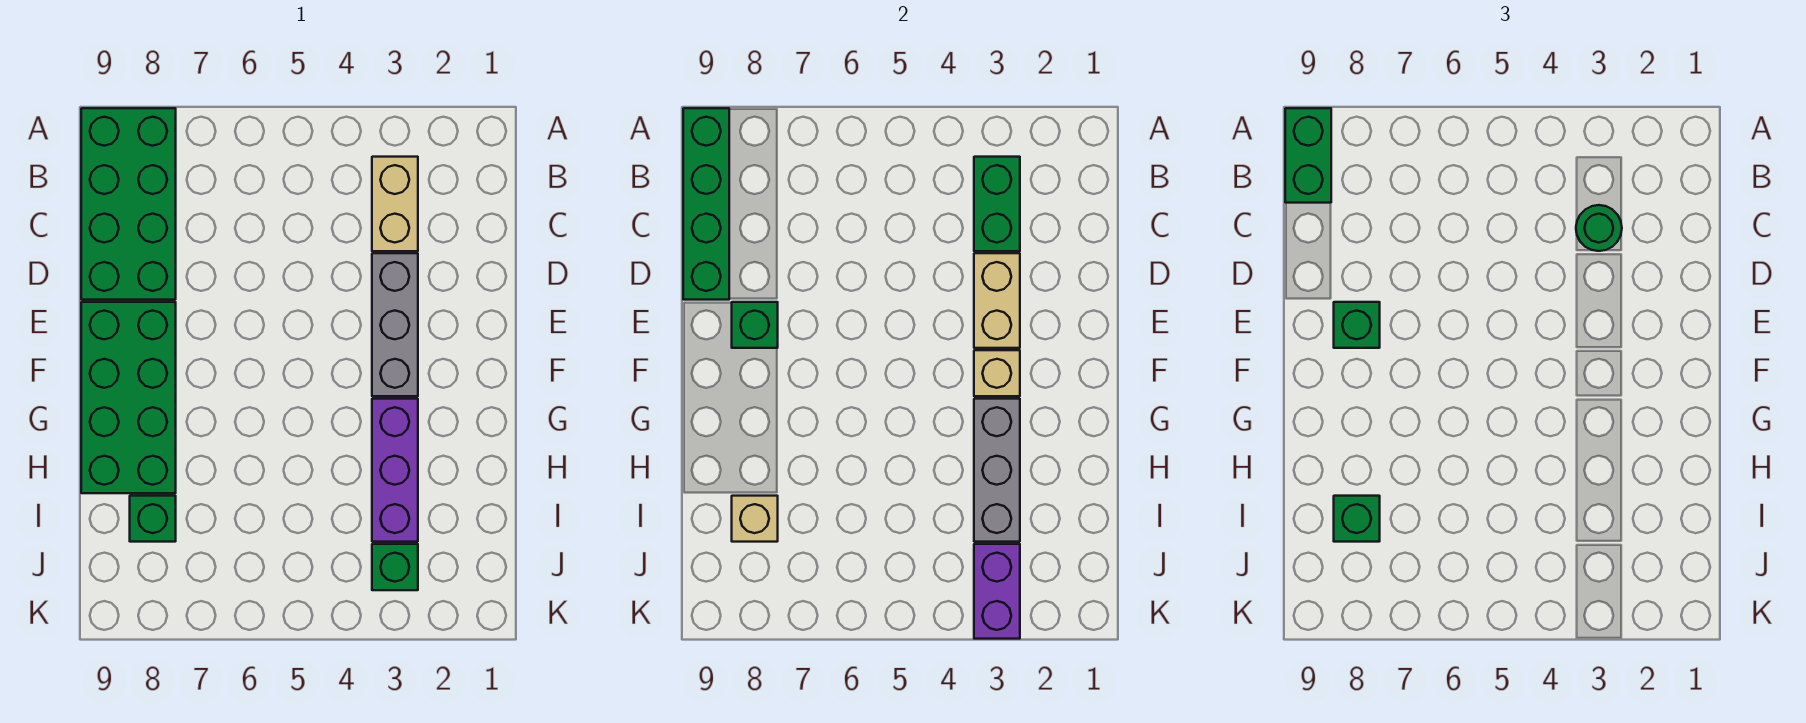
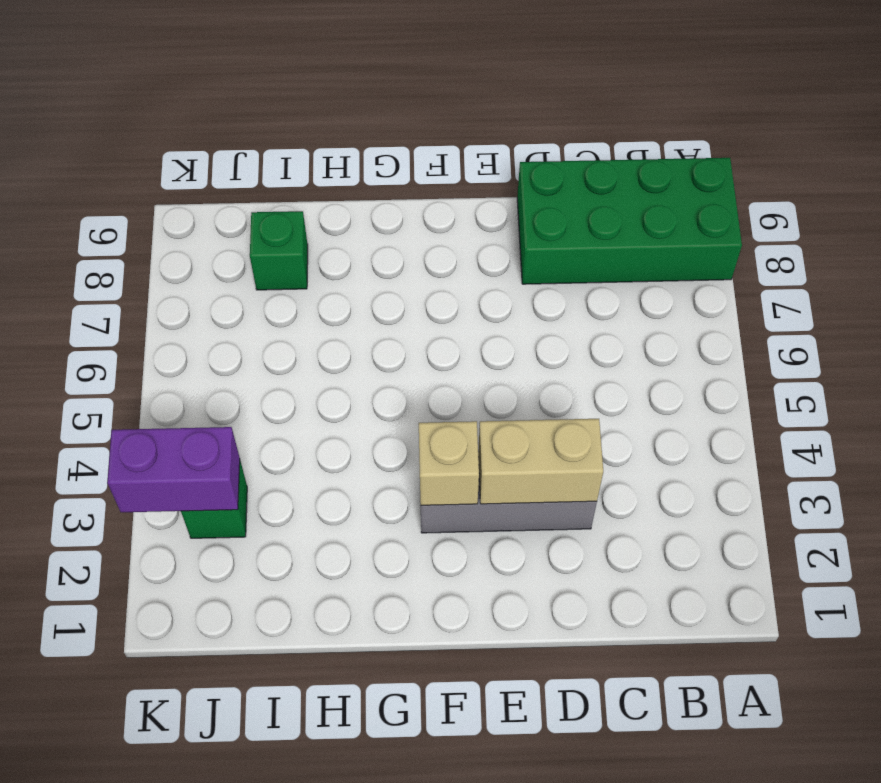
none -> tan 1x2 brick [372,157,418,251]
none -> green 2x4 brick [81,302,176,493]
none -> purple 1x3 brick [372,399,418,542]

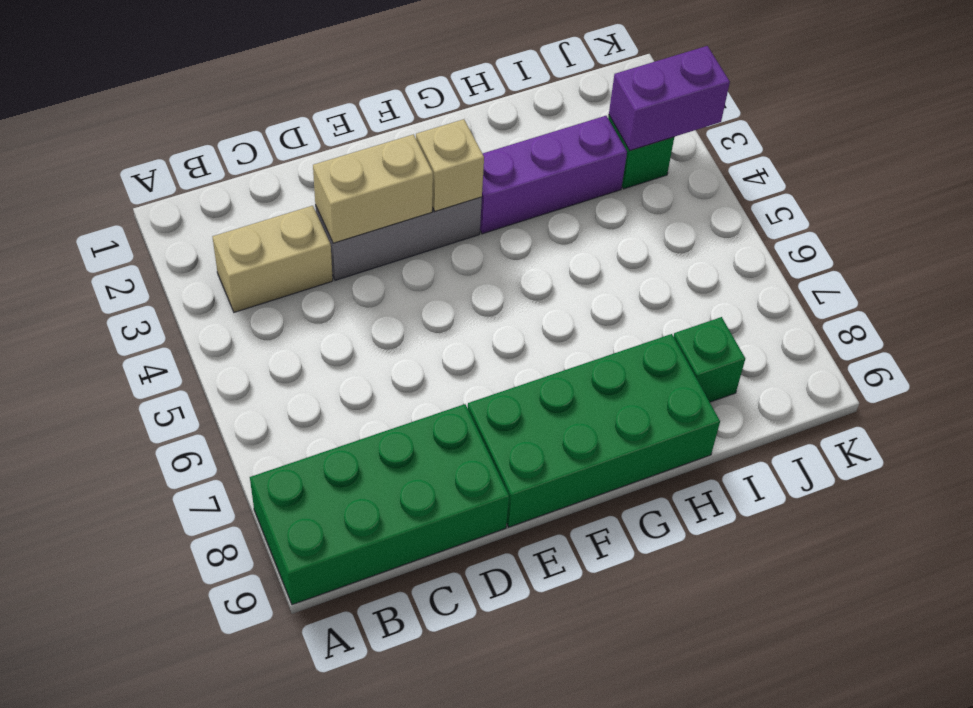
none -> green 1x4 brick [683,108,729,300]
none -> green 1x2 brick [974,157,1020,251]
none -> green 1x1 brick [732,302,778,348]

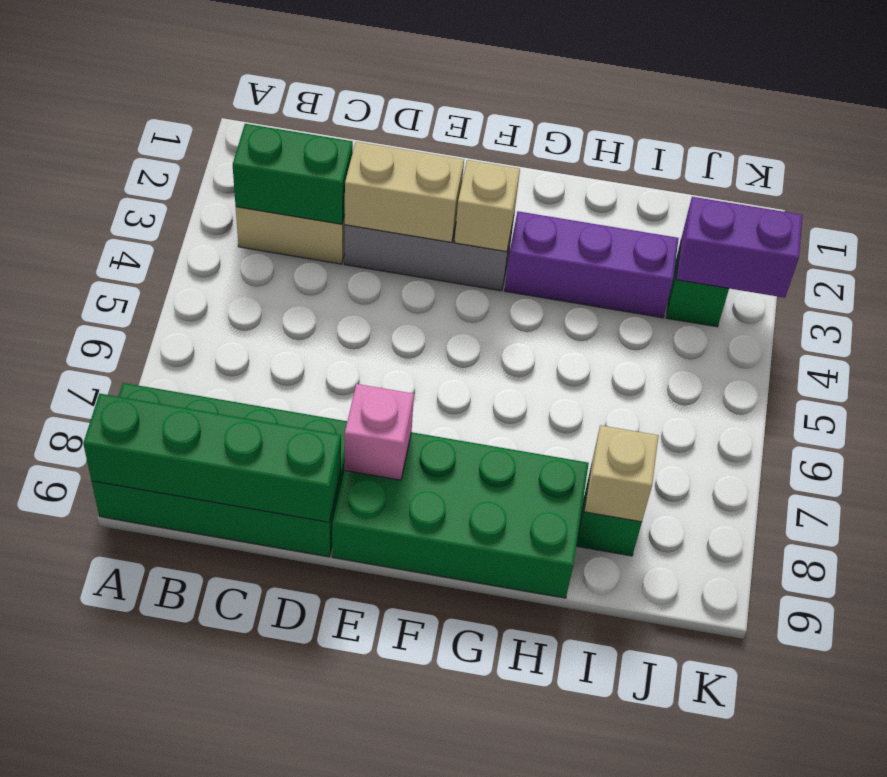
pink 1x1 brick [344,384,414,480] -> green 1x1 brick [732,302,778,348]
none -> grey 1x3 brick [974,399,1020,542]
none -> green 1x2 brick [1285,108,1331,203]
none -> green 1x1 round brick [1576,205,1622,251]

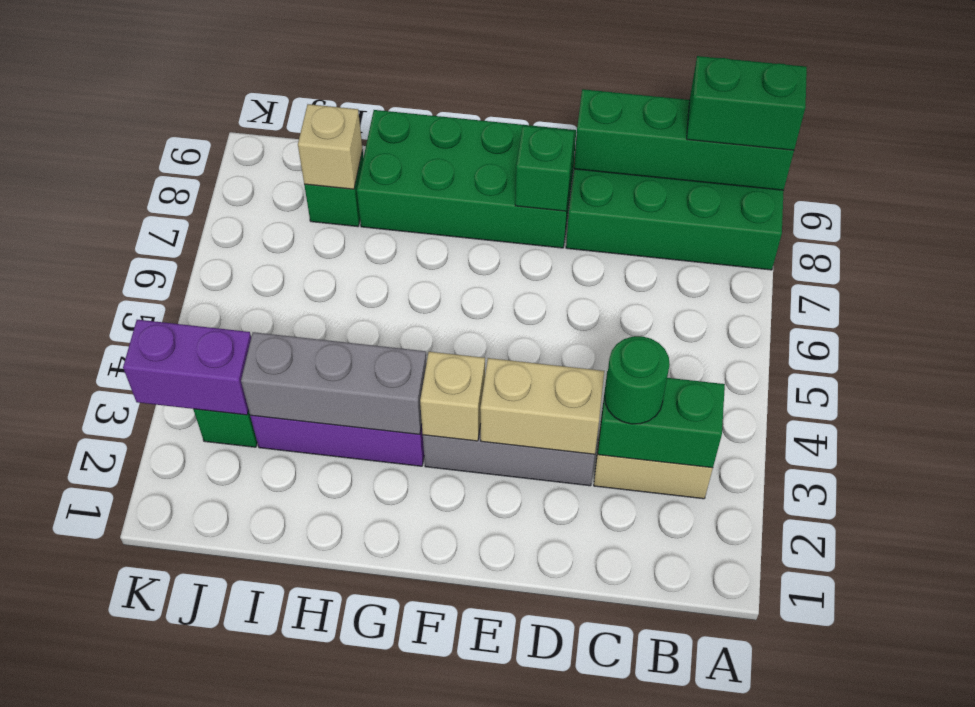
none -> green 1x1 brick [1334,302,1380,348]
none -> green 1x1 brick [1334,496,1380,542]

